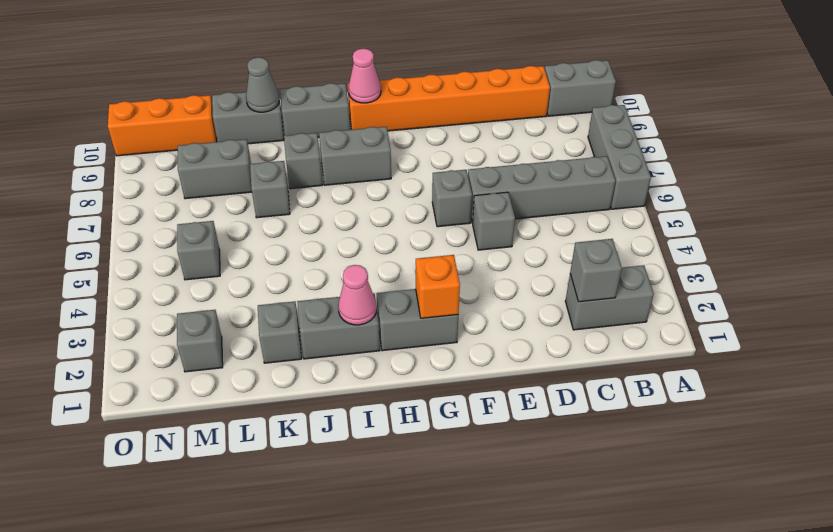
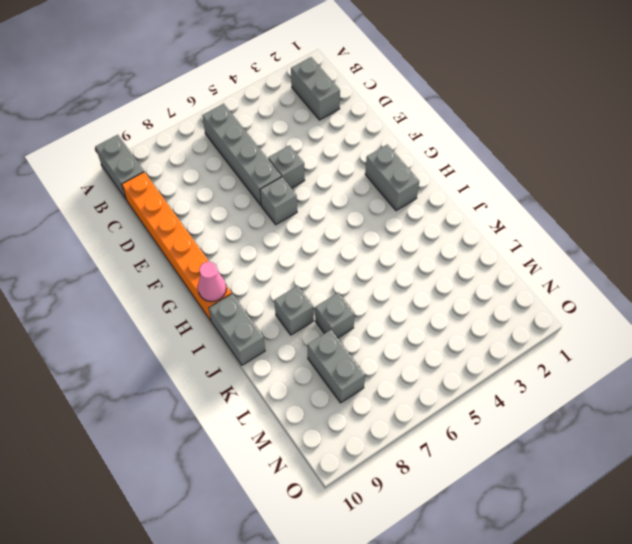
none -> grey 1x3 brick [588,105,651,209]
none -> grey 1x2 brick [319,127,391,185]
none -> grey 1x2 brick [297,293,380,359]

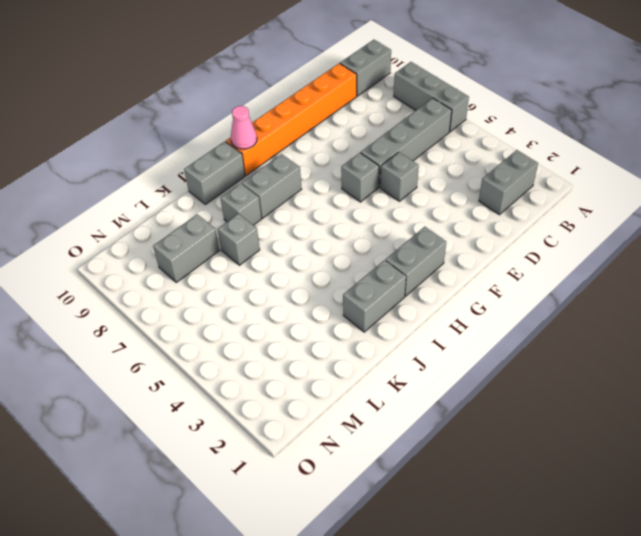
none -> grey 1x1 brick [258,301,302,363]
none -> grey 1x2 brick [212,89,284,144]
none -> grey 1x1 brick [177,310,223,372]

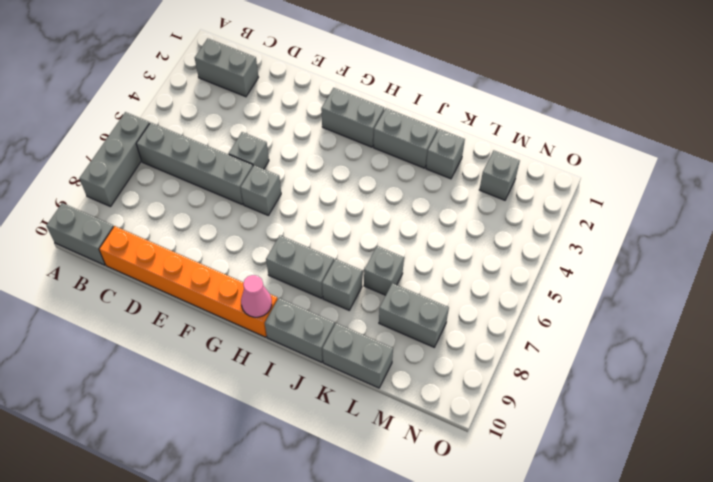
none -> grey 1x1 brick [177,221,220,280]
none -> orange 1x3 brick [108,95,217,156]
none -> grey 1x1 brick [570,239,622,302]

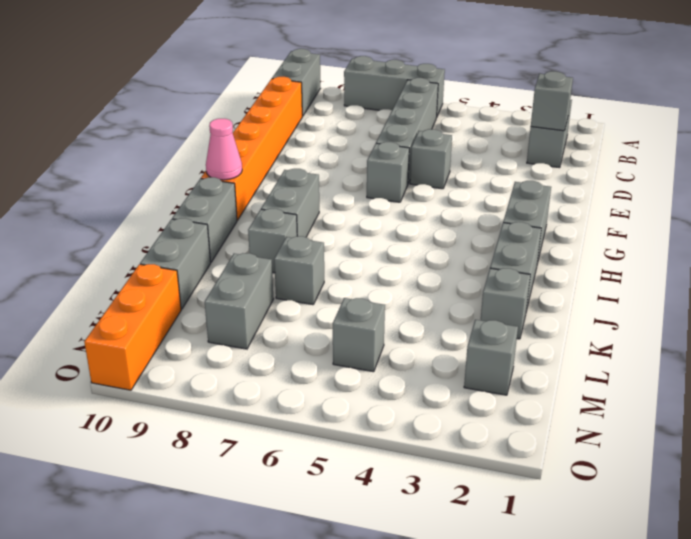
none -> orange 1x1 brick [416,255,460,318]
none -> pink 1x1 cone [338,265,377,325]
none -> grey 1x1 cone [246,57,279,112]

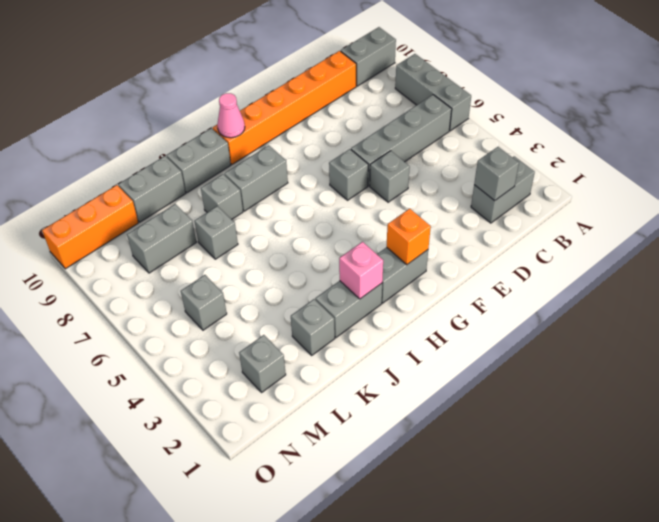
pink 1x1 brick [339,242,383,299] -> pink 1x1 cone [338,265,377,325]
none -> grey 1x1 cone [246,57,279,112]

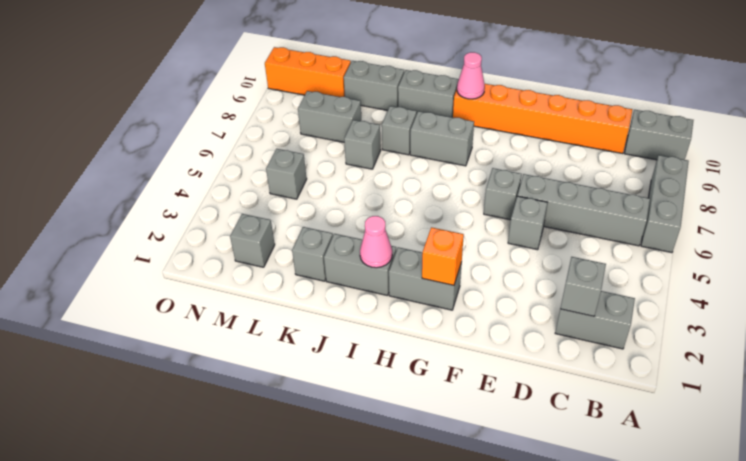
none -> grey 1x1 cone [246,57,279,112]

